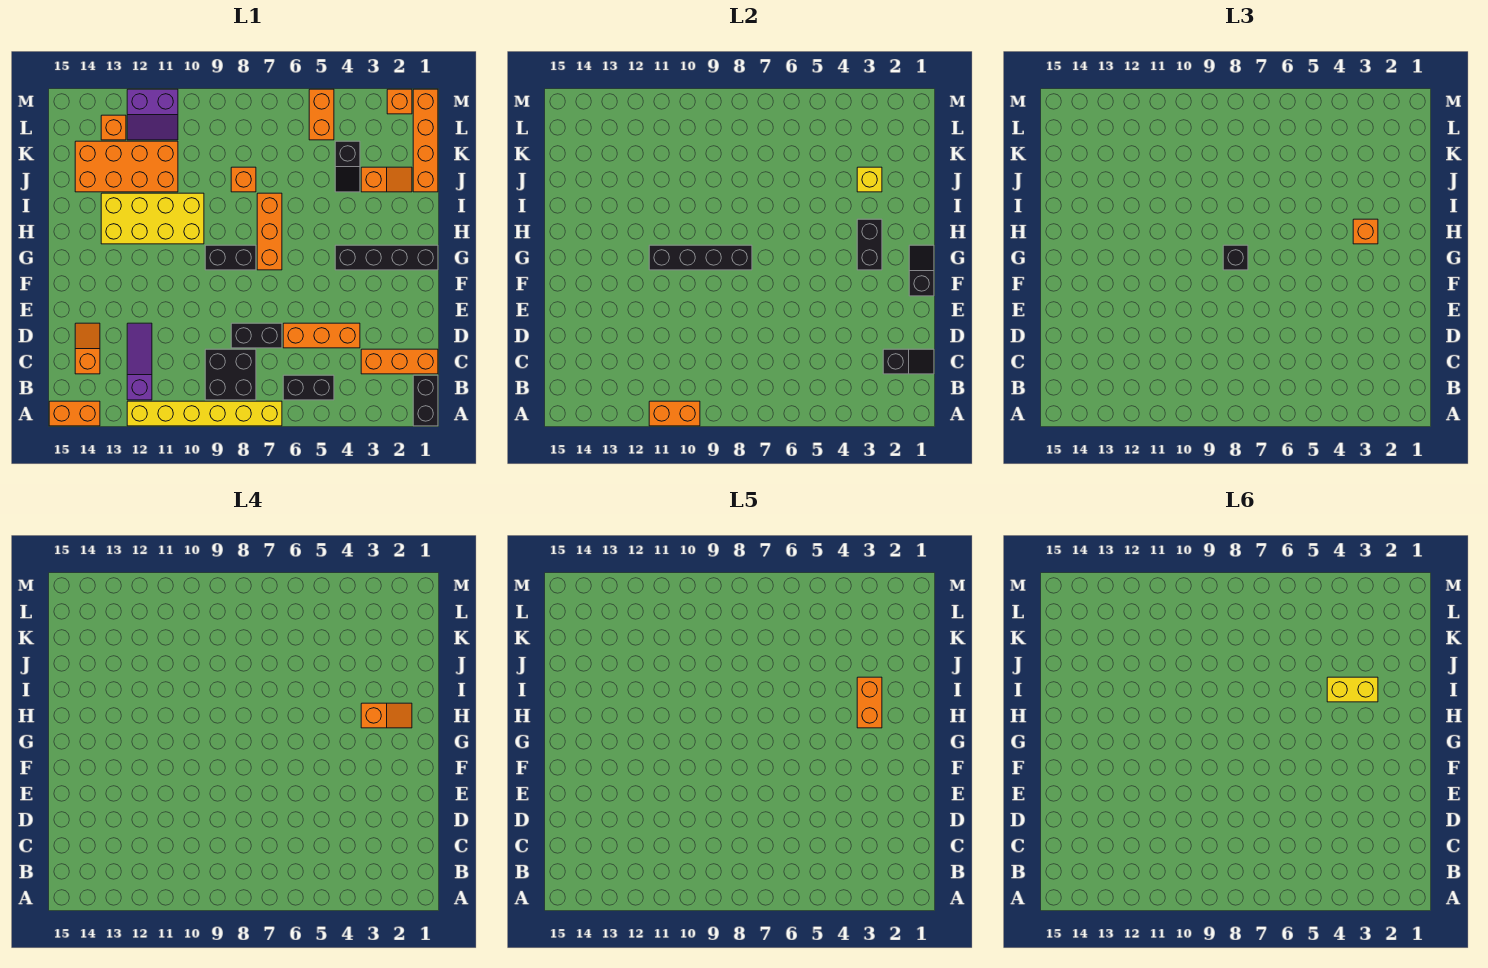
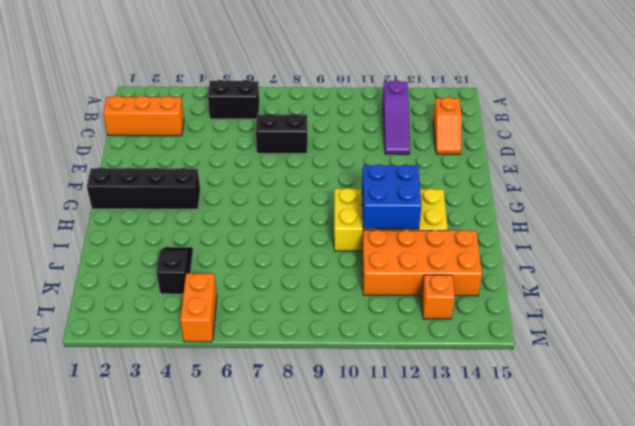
blue 2x2 brick [362,165,421,229] -> none
none -> black 1x2 brick [413,375,438,426]
none -> yellow 1x6 brick [127,401,282,426]
none -> orange 1x2 brick [49,401,100,426]
none -> black 2x2 brick [205,349,256,400]

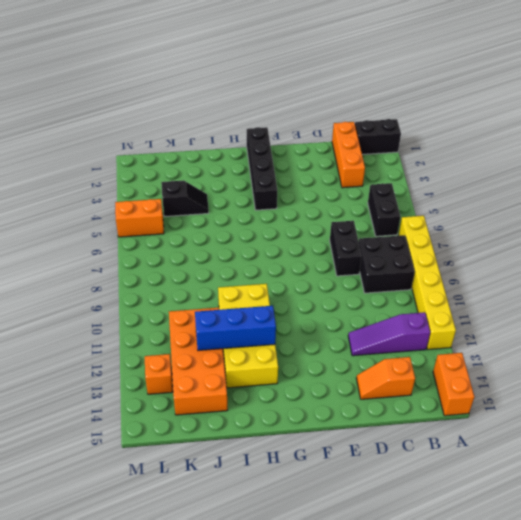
blue 1x3 brick [195,306,276,351] -> none
none -> orange 1x3 brick [283,323,360,348]
none -> orange 1x3 brick [257,193,282,270]
none -> black 1x2 brick [205,245,256,270]
none -> orange 1x4 brick [413,89,438,192]

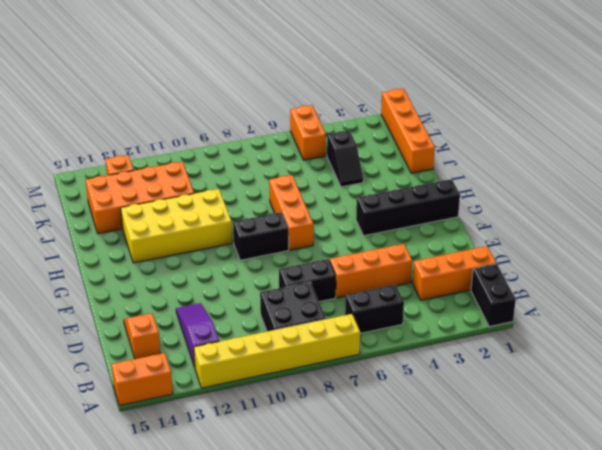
none -> orange 1x2 slope [361,167,412,192]
none -> orange 1x1 brick [231,167,256,192]
none -> purple 2x2 slope [127,89,178,140]
none -> orange 1x1 brick [387,89,412,114]

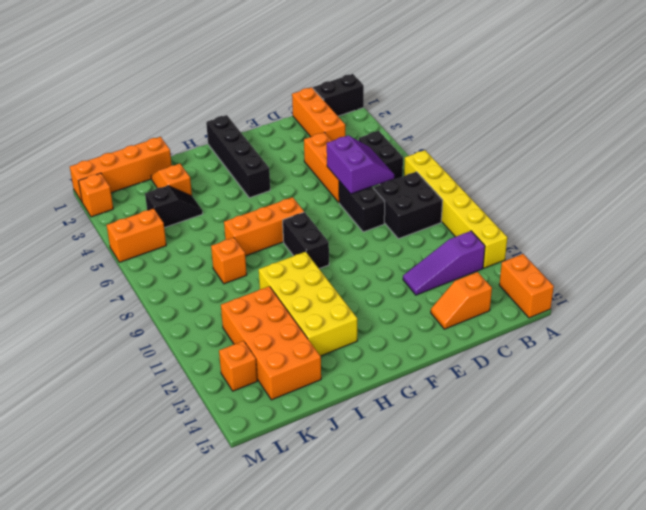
purple 2x2 slope [327,135,394,194] -> purple 2x2 slope moved to [127,89,178,140]
none -> orange 1x2 brick [649,401,700,426]
none -> black 1x2 slope [883,349,934,374]
none -> black 1x2 slope [909,245,934,296]
none -> black 1x2 brick [857,219,882,270]

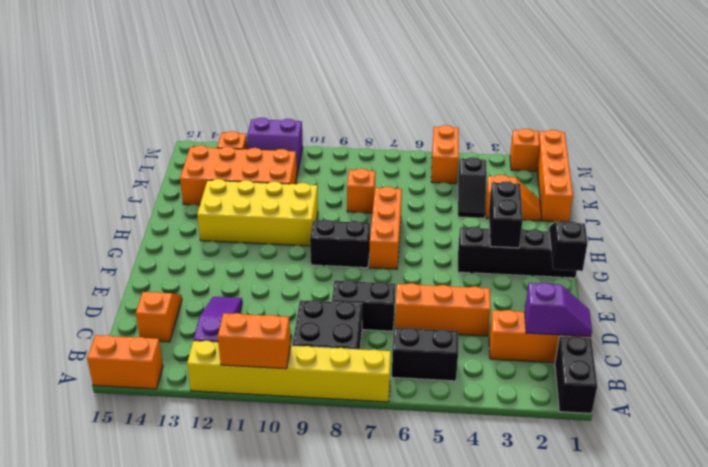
purple 1x2 slope [525,283,592,337] -> black 1x2 slope [883,349,934,374]
none -> black 1x4 brick [649,245,752,270]
none -> yellow 1x1 brick [857,167,882,192]
none -> black 1x1 brick [1223,245,1248,270]
none -> orange 1x1 brick [1353,219,1378,244]

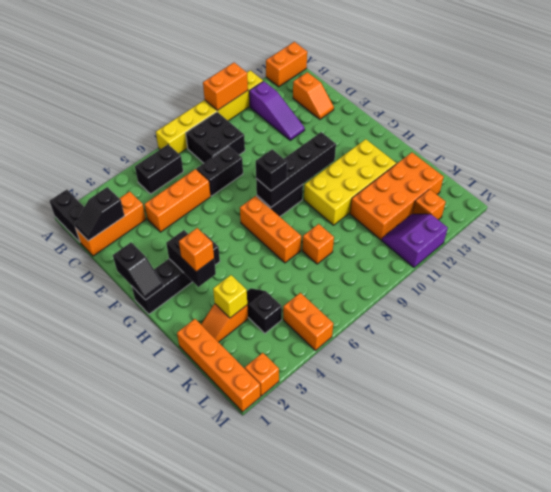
none -> orange 1x2 slope [361,703,412,728]
none -> orange 1x2 brick [857,677,882,728]
none -> yellow 1x2 brick [1327,677,1378,702]

